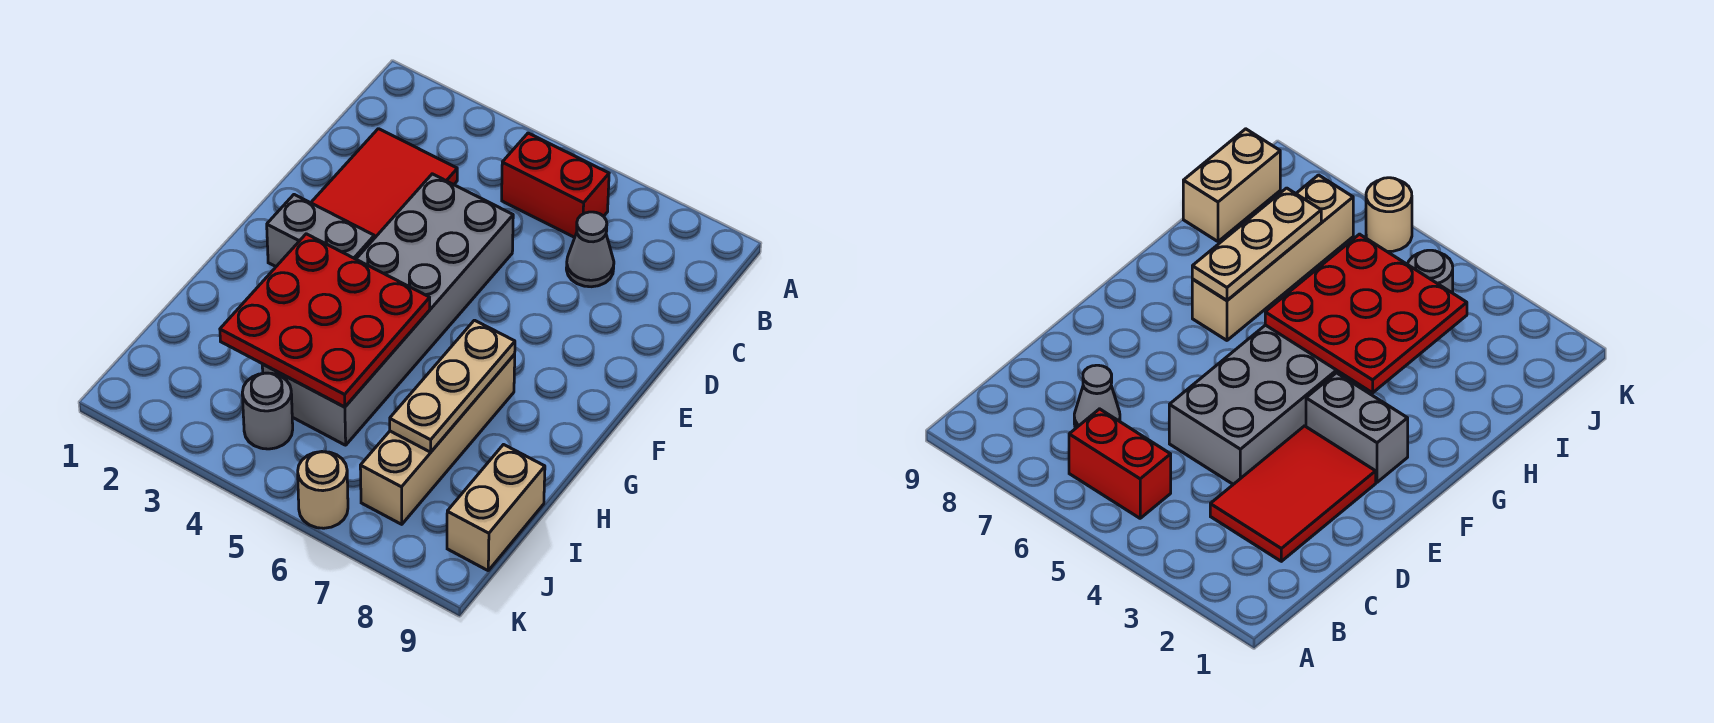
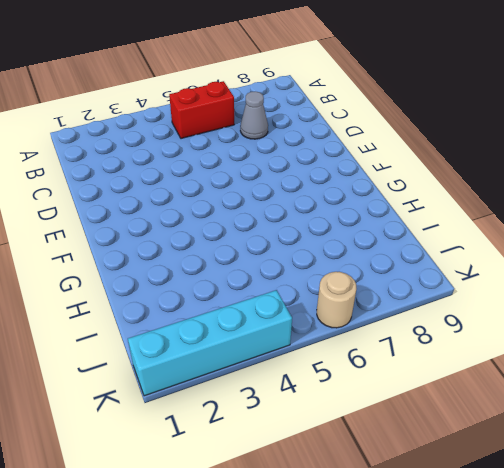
cyan 1x4 brick [128,290,292,396] -> none
none -> red 2x3 tile [311,129,457,238]
none -> grey 2x6 brick [262,174,513,445]

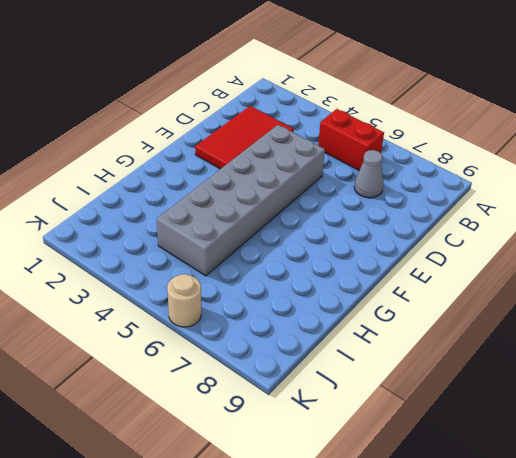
none -> grey 1x2 brick [267,195,374,266]
none -> tan 1x4 brick [360,354,515,524]

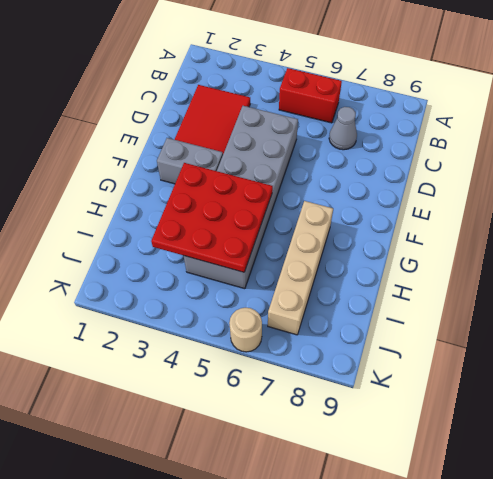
none -> tan 1x2 brick [447,445,545,570]
none -> grey 1x1 round brick [242,373,293,449]

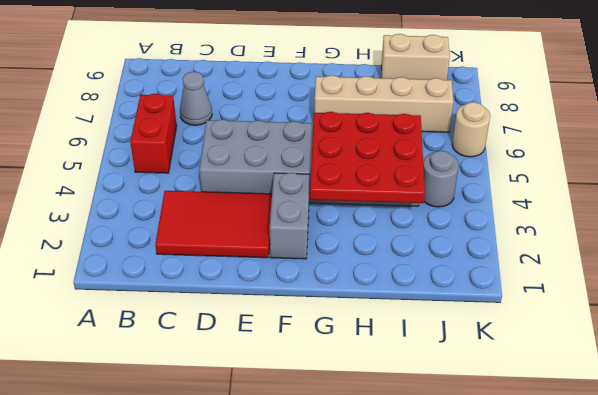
none -> tan 1x3 plate [390,320,515,452]

